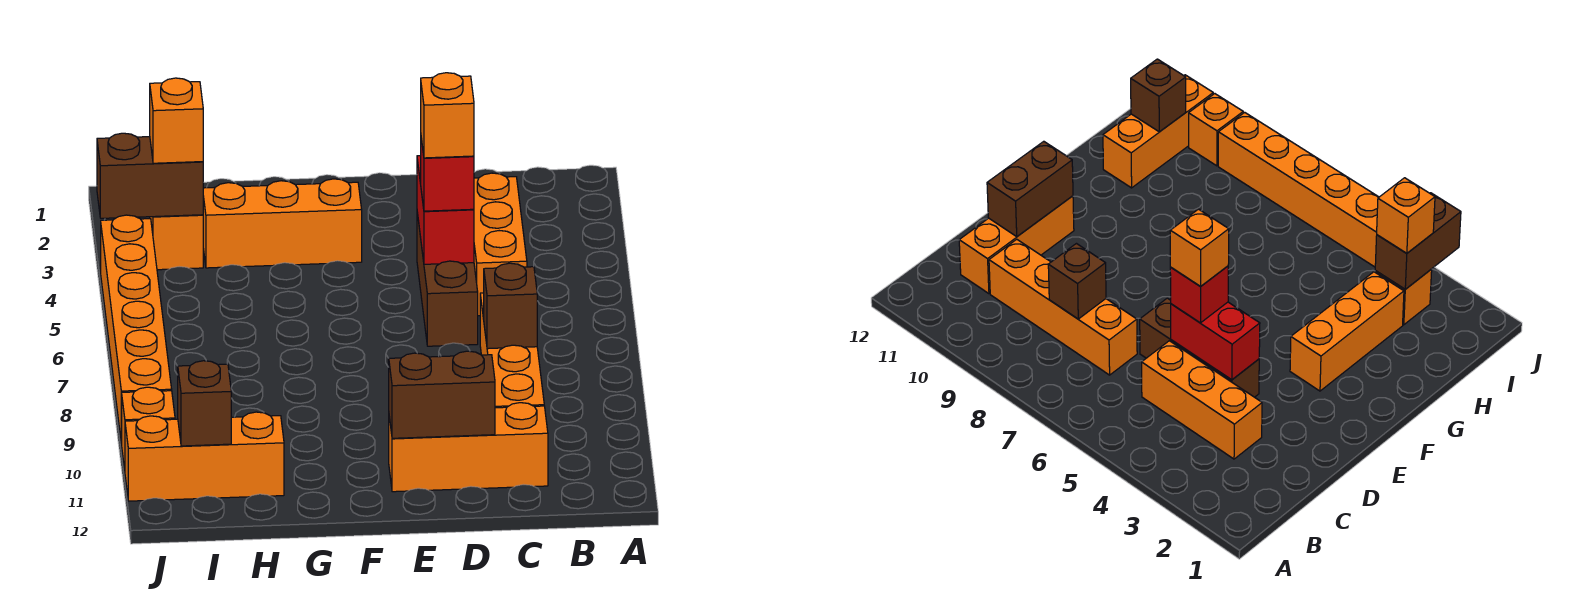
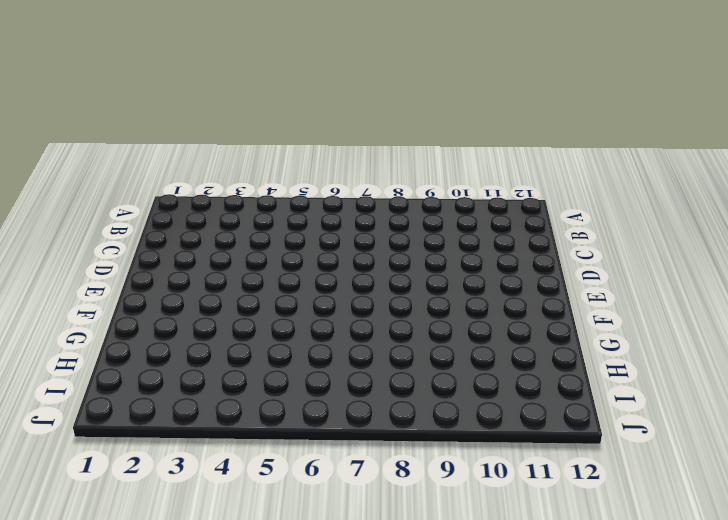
none -> orange 1x3 brick [474,173,527,316]
none -> orange 1x4 brick [480,293,544,408]
none -> orange 1x3 brick [389,403,548,492]

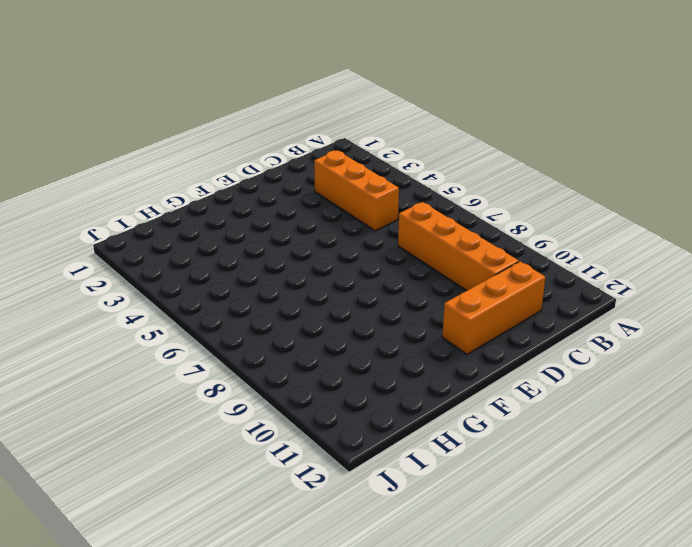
none -> brown 1x3 brick [417,213,478,346]
none -> orange 1x3 brick [203,179,362,268]
none -> orange 1x3 brick [125,412,284,501]

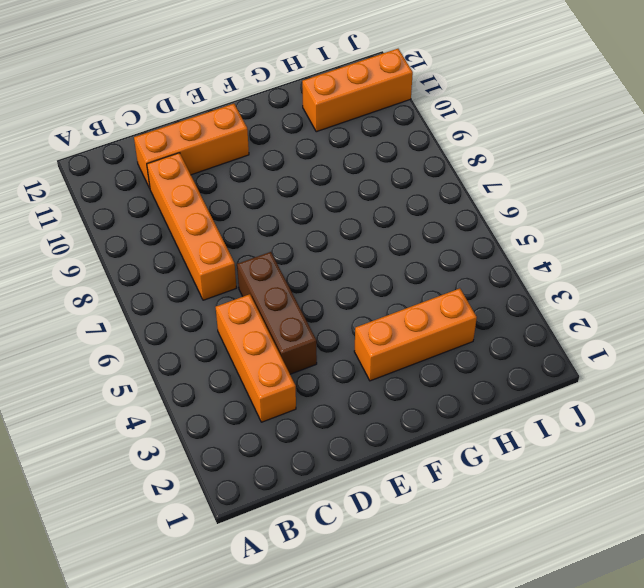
none -> orange 1x1 brick [150,215,203,270]
none -> orange 1x6 brick [101,215,172,443]
none -> orange 1x1 brick [122,387,175,469]

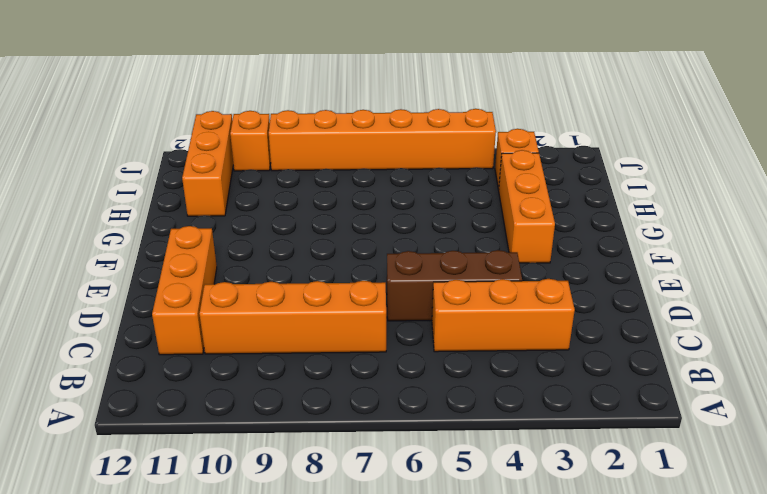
none -> brown 1x1 brick [484,263,537,349]
none -> red 1x2 brick [417,156,474,264]
none -> brown 1x2 brick [389,351,495,438]

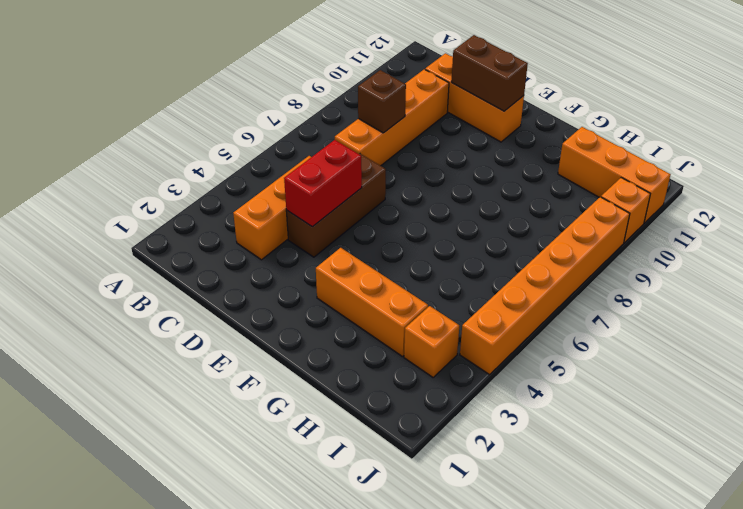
none -> brown 1x2 brick [97,133,203,218]
none -> brown 1x1 brick [178,361,231,446]
none -> red 1x1 brick [421,139,474,211]

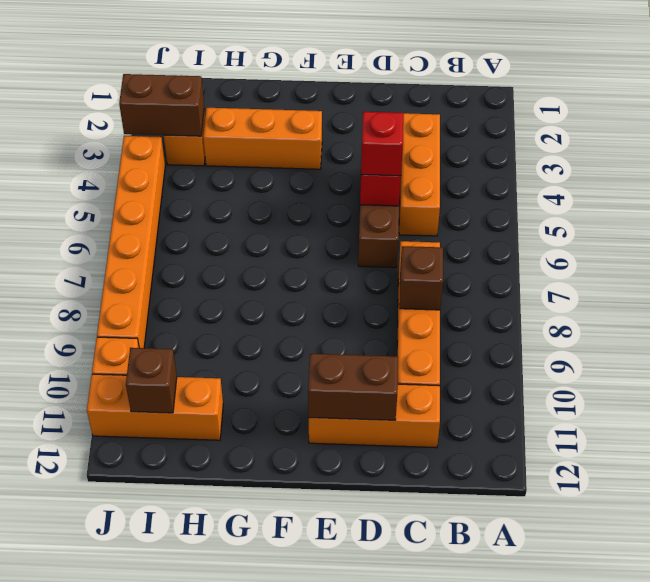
none -> orange 1x1 brick [150,78,203,163]
none -> orange 1x1 brick [421,73,474,158]

